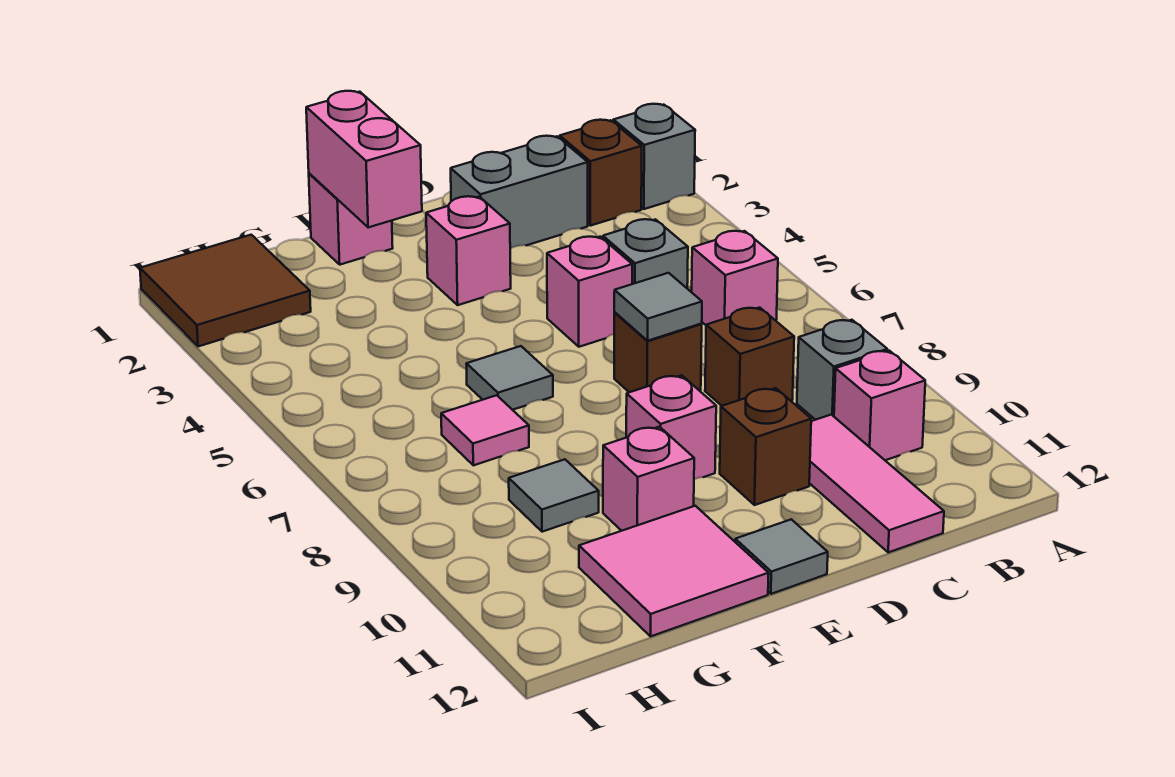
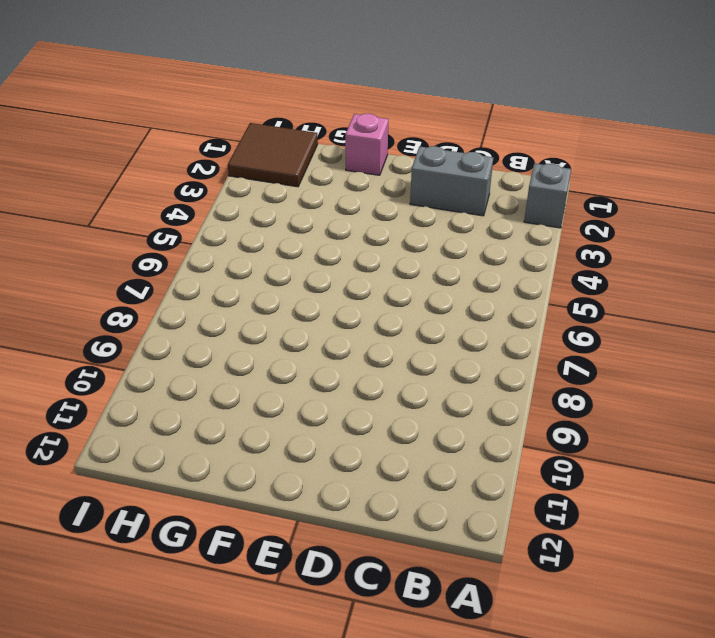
none -> brown 1x1 brick [560,120,642,226]
none -> pink 1x1 brick [692,231,778,325]
none -> grey 1x1 brick [797,320,887,420]

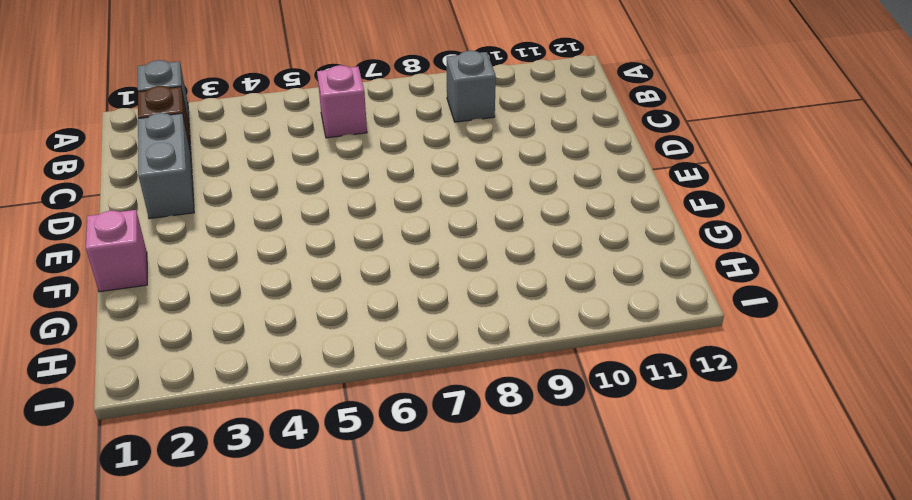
none -> pink 1x1 brick [834,351,925,460]
none -> grey 1x1 brick [603,219,688,288]
none -> brown 1x1 brick [705,308,794,406]

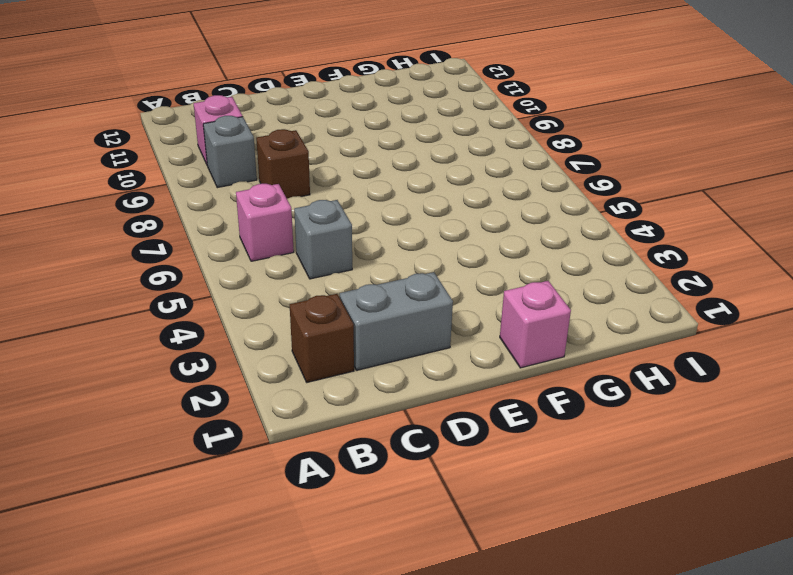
none -> grey 1x1 brick [613,104,695,209]
none -> pink 1x3 tile [809,415,944,552]
none -> pink 1x1 brick [547,237,632,347]

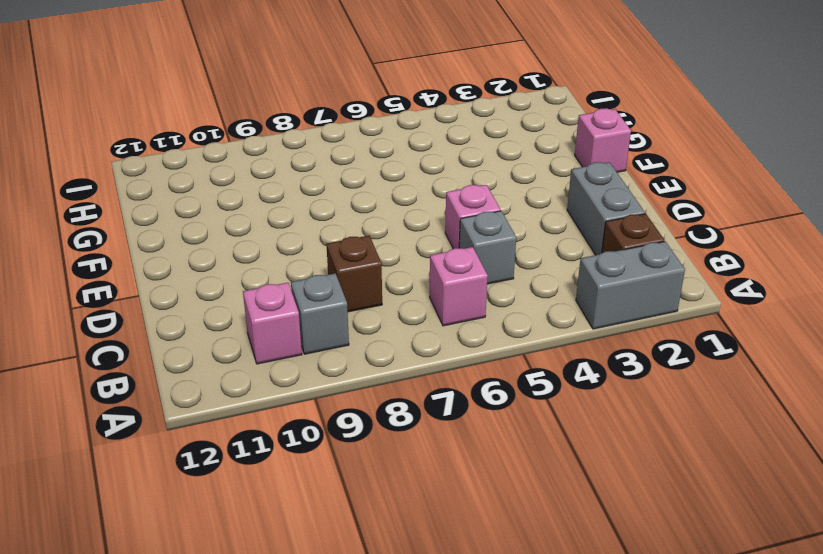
grey 1x2 brick [576,241,685,329] -> grey 1x1 brick [613,104,695,209]
none -> pink 1x3 tile [809,415,944,552]
none -> brown 1x1 brick [614,313,702,392]
none -> brown 1x1 brick [720,388,811,505]

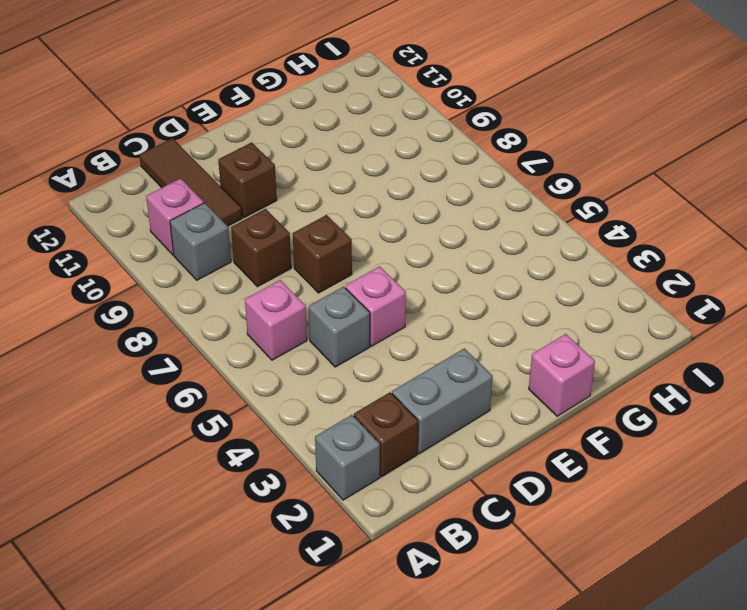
brown 1x3 tile [139,138,242,226] -> pink 1x3 tile [809,415,944,552]
none -> pink 1x1 brick [426,196,511,305]
none -> pink 1x1 brick [626,375,716,479]
none -> grey 1x1 tile [735,519,828,594]

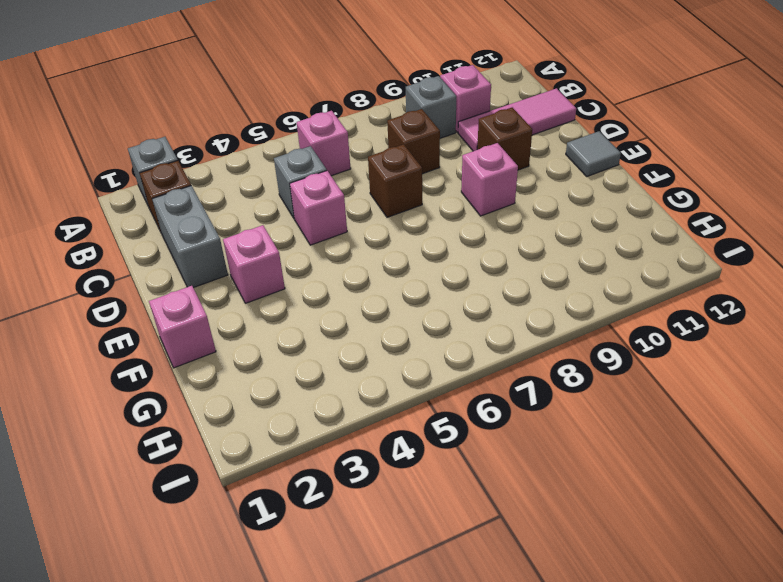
none -> grey 1x1 tile [466,346,553,410]
none -> pink 1x1 brick [603,427,694,531]
none -> pink 2x2 tile [579,506,769,636]

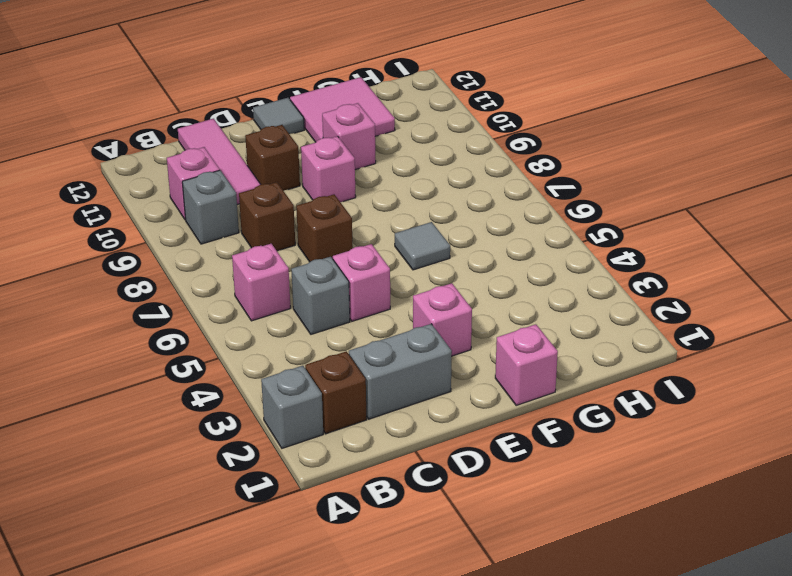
none -> pink 1x1 tile [441,395,529,465]
none -> grey 1x1 tile [509,459,599,532]
none -> brown 2x2 tile [140,235,311,346]

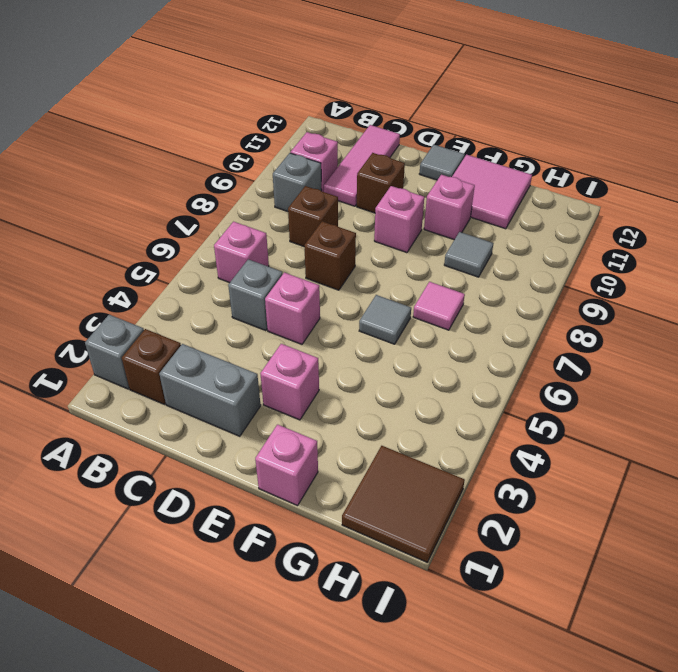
none -> grey 1x1 tile [614,273,702,341]
none -> pink 1x2 brick [306,91,422,228]

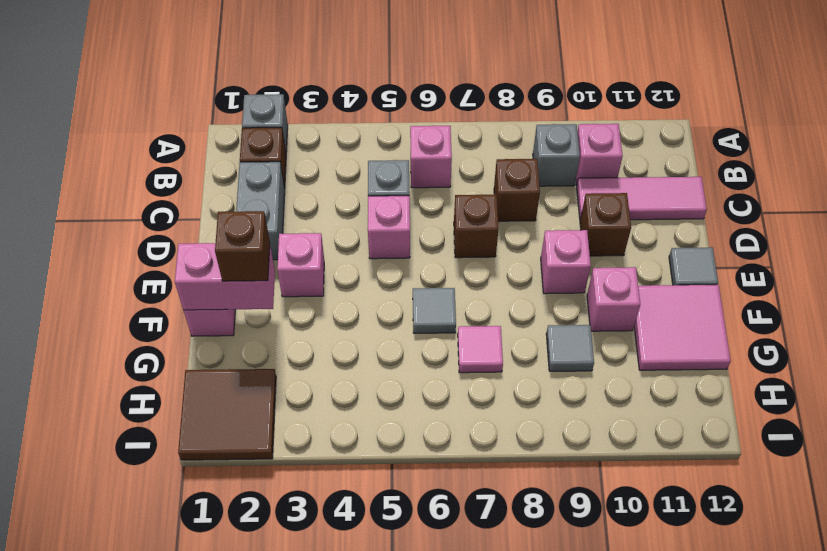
brown 1x1 brick [215,211,270,281] -> none
none -> grey 1x1 tile [614,273,702,341]

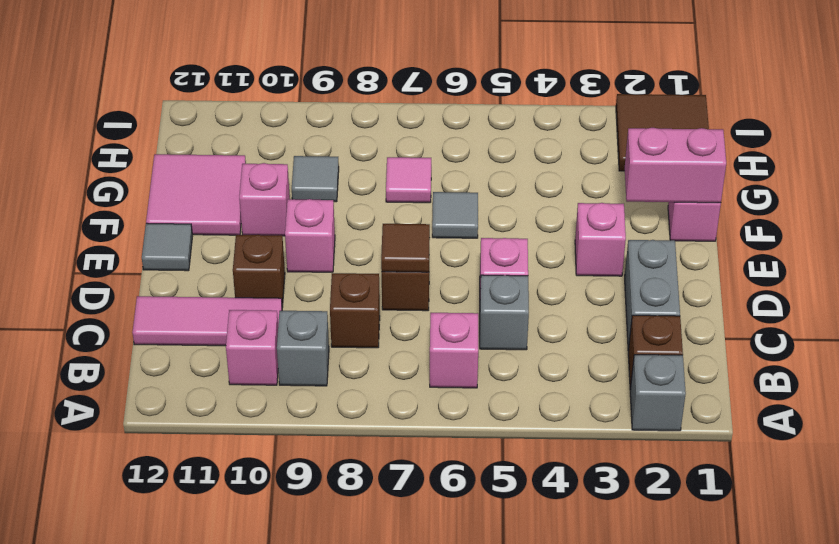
brown 1x1 tile [381,224,430,272] -> grey 1x1 tile [614,273,702,341]

